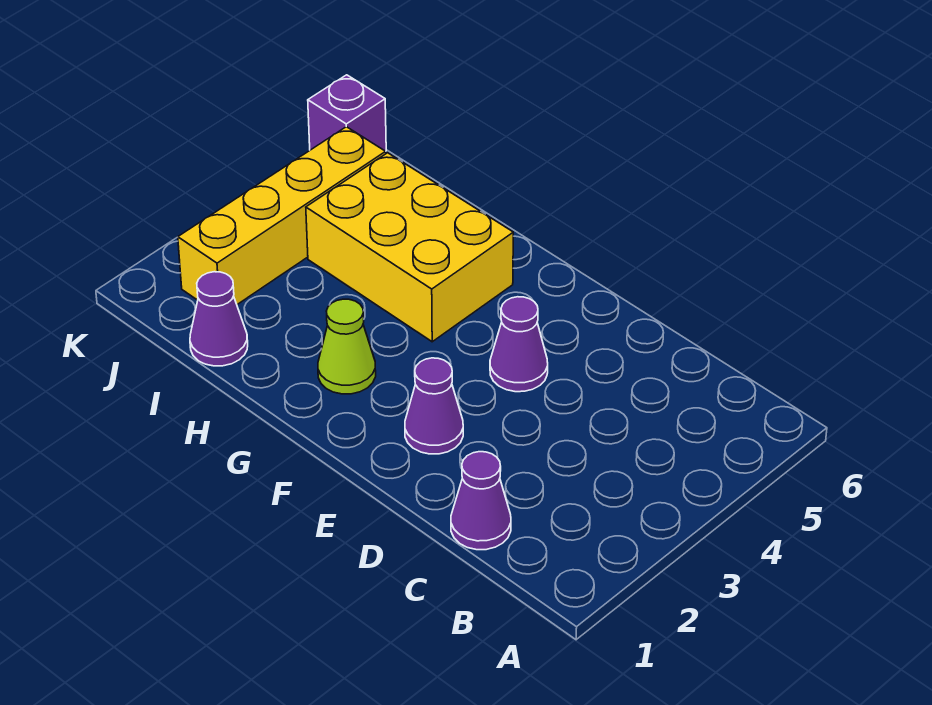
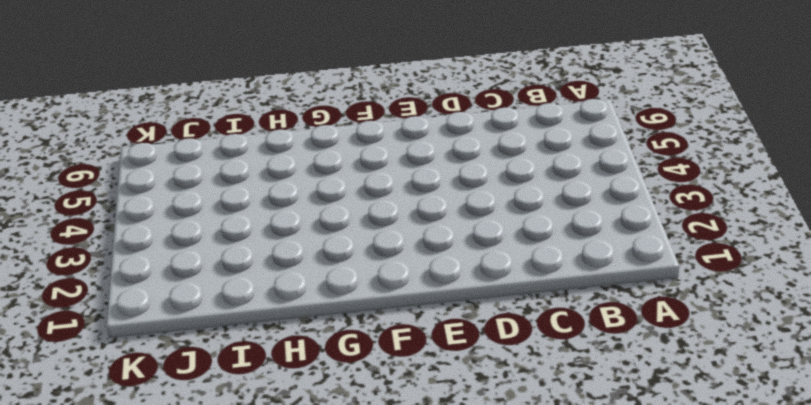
none -> purple 1x1 cone [451,452,511,550]
none -> purple 1x1 cone [405,358,463,454]

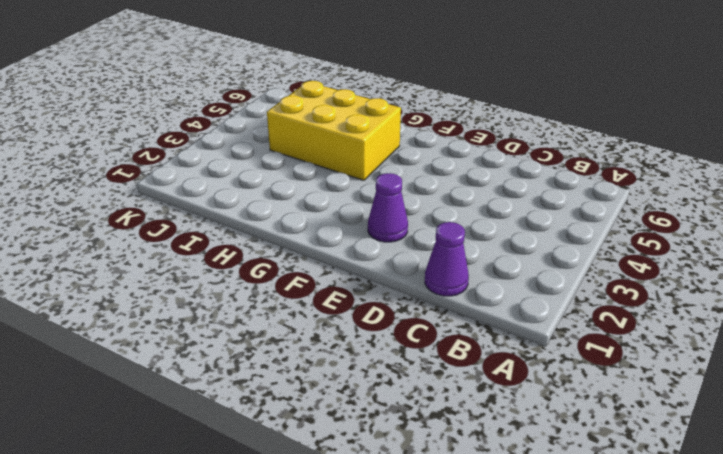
none -> purple 1x1 cone [490,297,548,392]
none -> lime 1x1 cone [318,299,376,394]

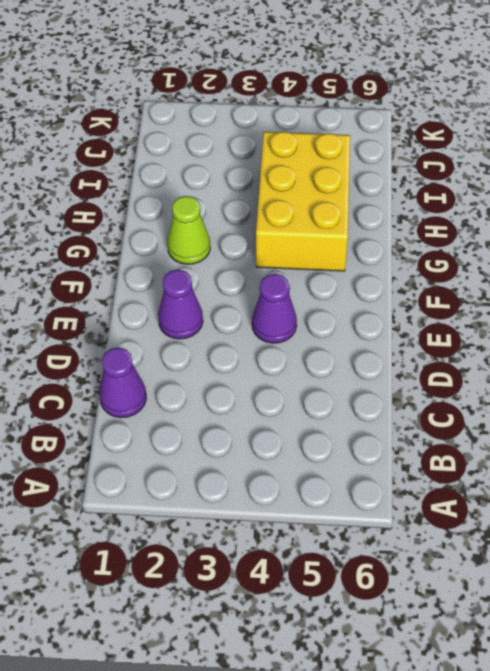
none -> purple 1x1 cone [190,272,248,366]
none -> yellow 1x4 brick [178,127,386,304]

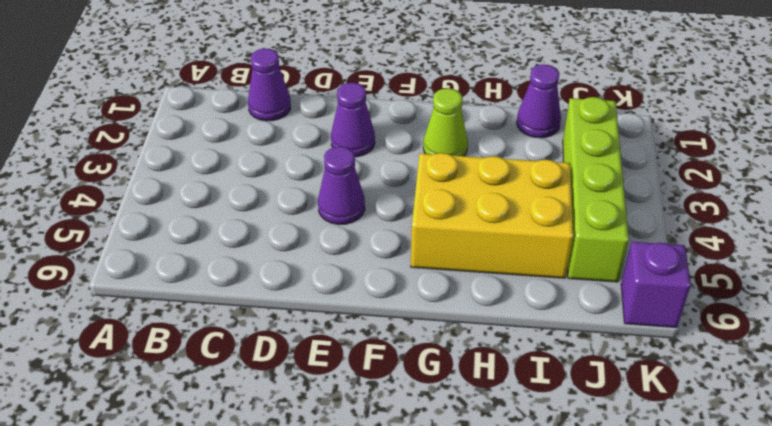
lime 1x4 brick [563,97,629,282] -> yellow 1x4 brick [178,127,386,304]

